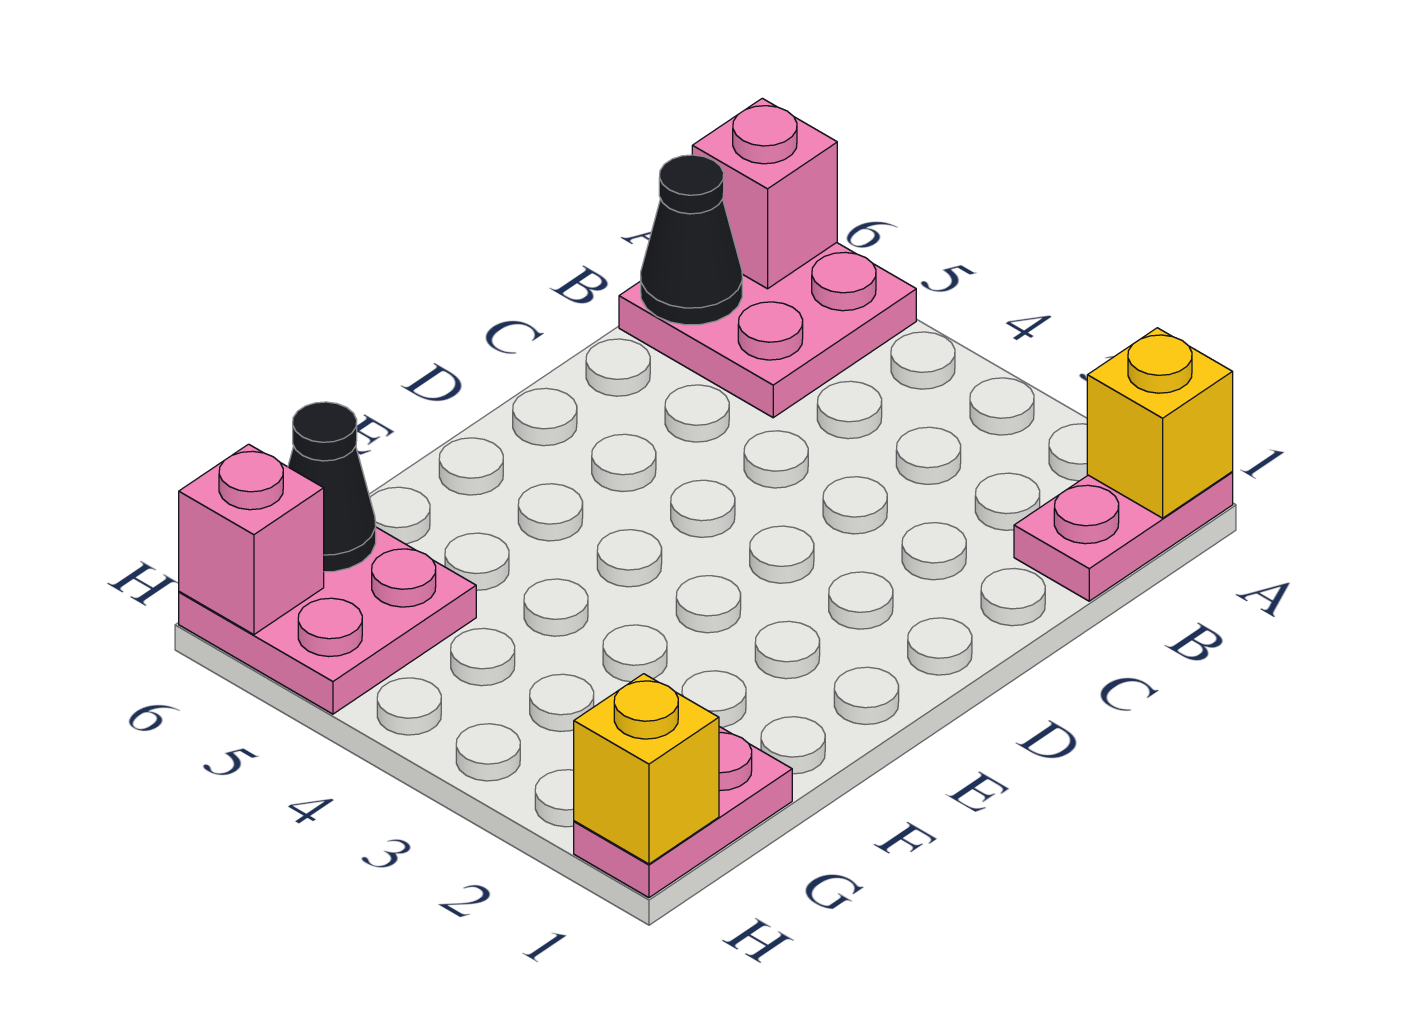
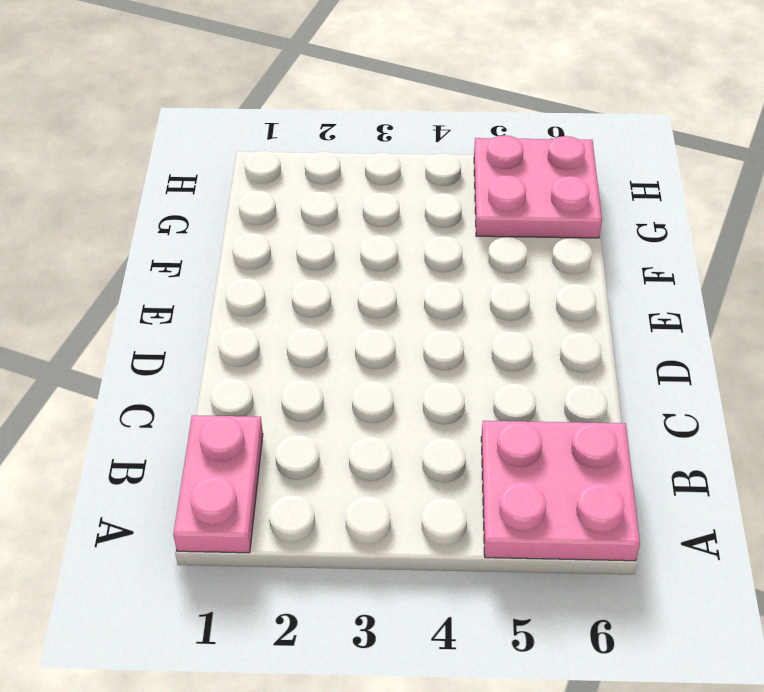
none -> pink 1x2 plate [574,727,792,898]
none -> yellow 1x1 brick [1087,328,1233,518]

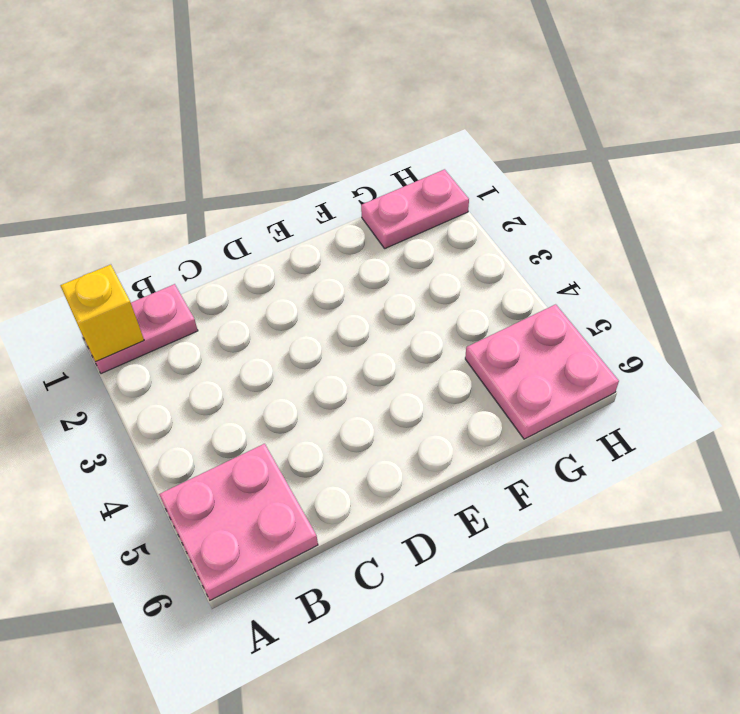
none -> pink 1x1 brick [692,98,837,289]
none -> black 1x1 cone [641,155,742,325]

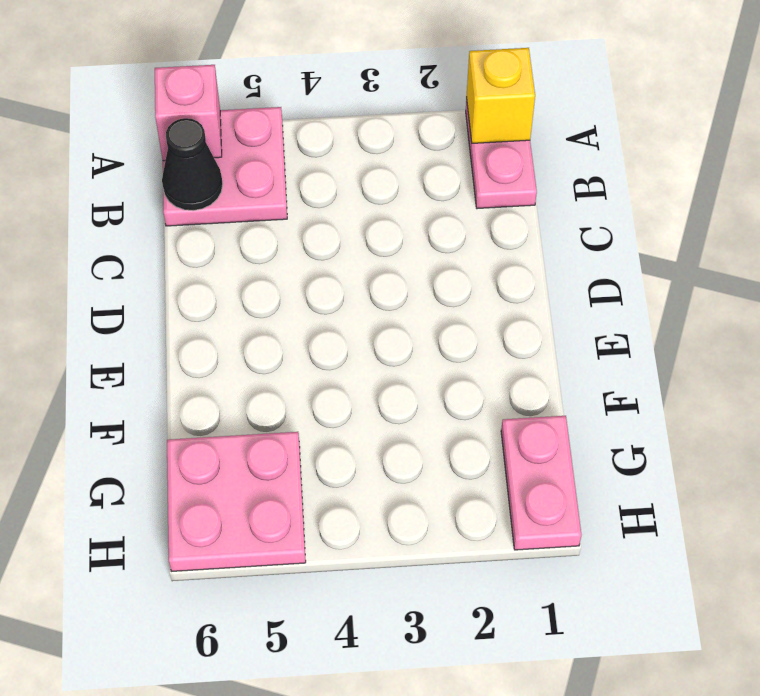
none -> black 1x1 cone [288,402,376,572]
none -> yellow 1x1 brick [574,674,719,864]

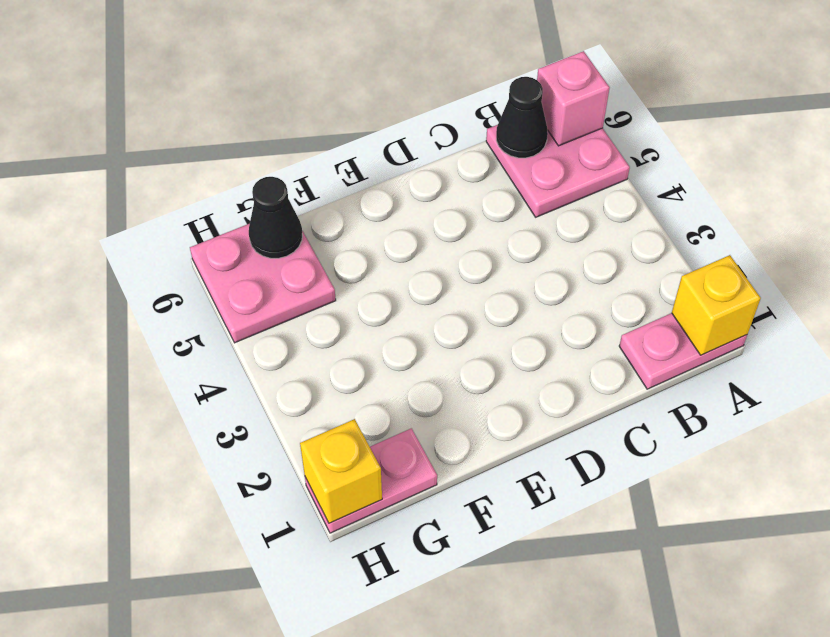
none -> pink 1x1 brick [179,444,324,635]

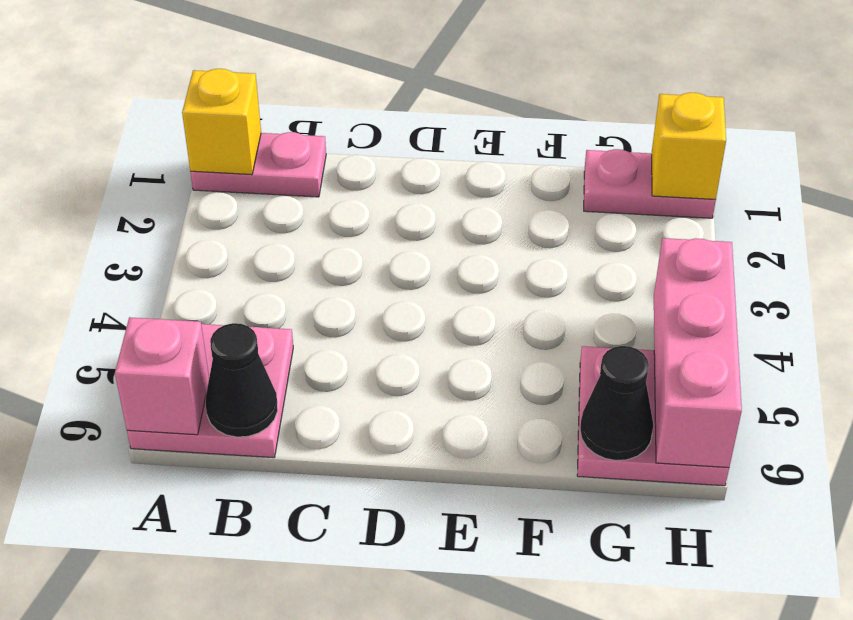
pink 1x3 brick [654,238,742,467] -> pink 1x1 brick [179,444,324,635]

